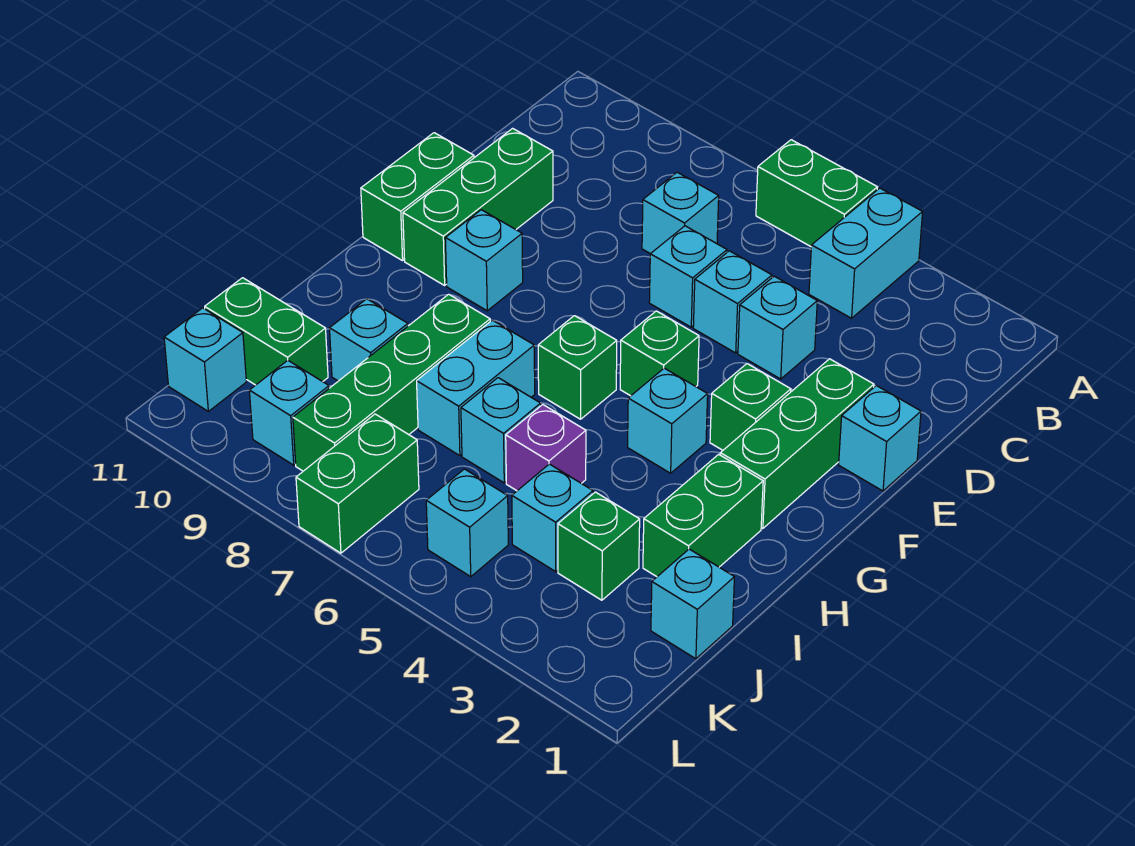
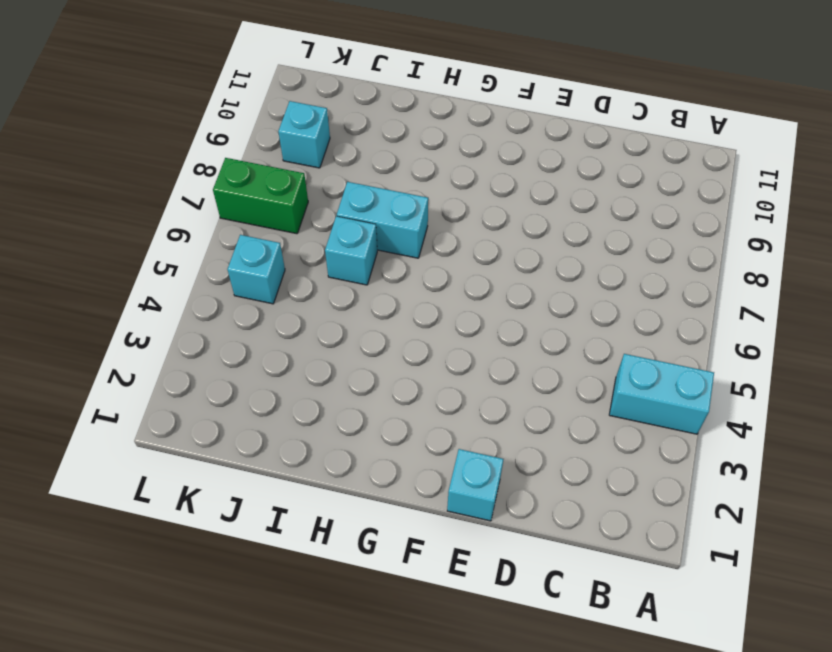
none -> green 1x2 brick [756,140,878,246]
none -> cyan 1x1 brick [642,172,719,254]
none -> cyan 1x1 brick [738,276,817,379]

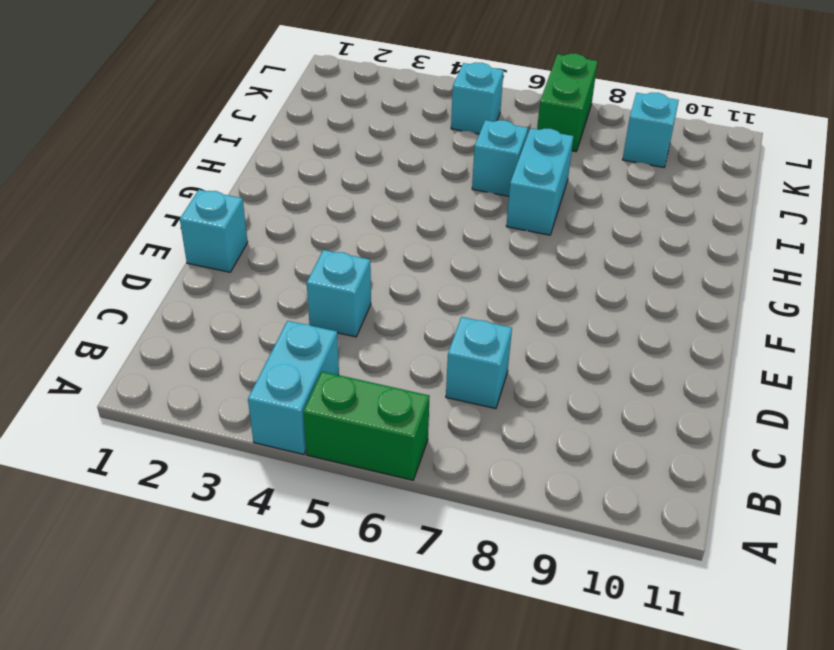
none -> cyan 1x1 brick [693,251,772,353]
none -> cyan 1x1 brick [649,226,727,327]
none -> green 1x3 brick [403,128,553,285]

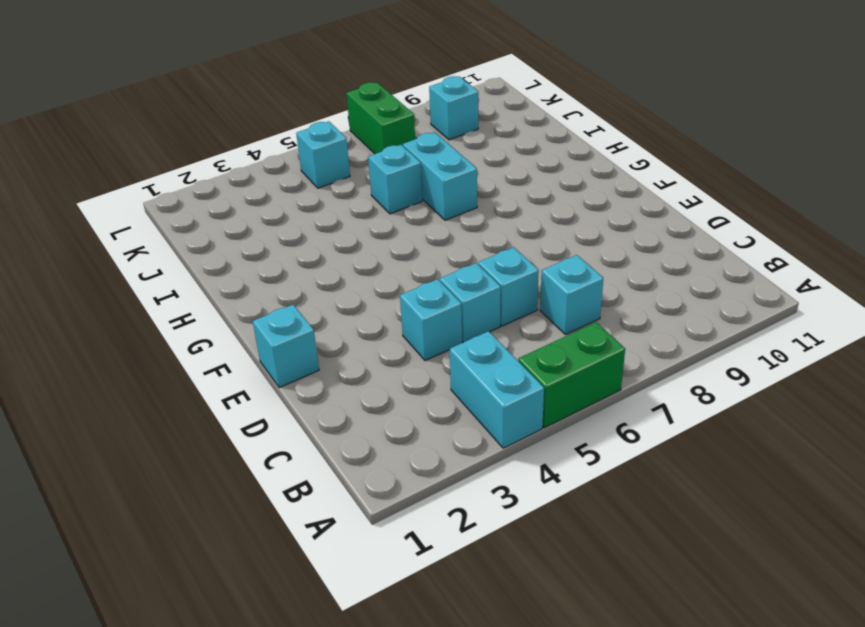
none -> green 1x3 brick [403,128,553,285]
none -> green 1x3 brick [720,359,874,529]
none -> green 1x2 brick [361,133,474,261]

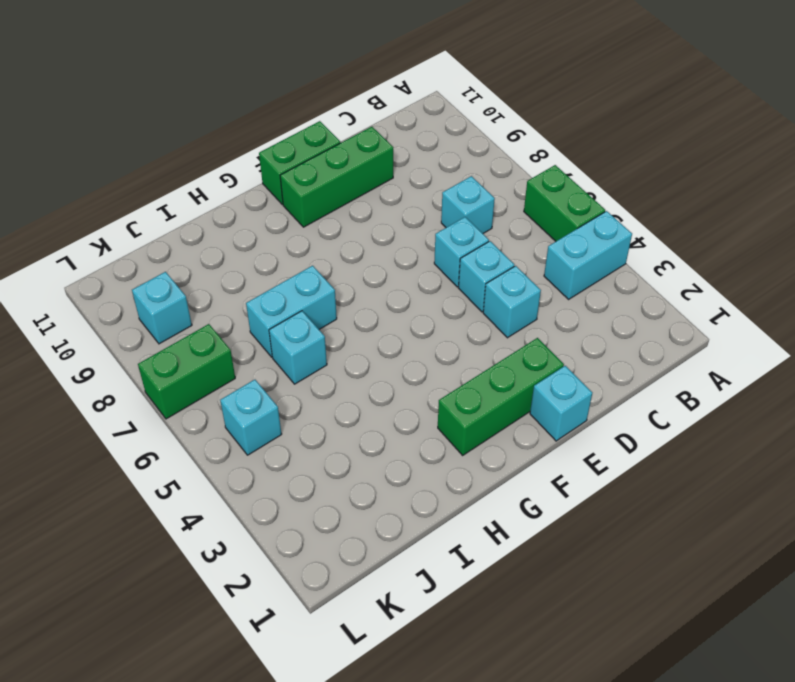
none -> green 1x1 brick [710,364,791,450]
none -> green 1x1 brick [620,311,699,396]
none -> cyan 1x1 brick [445,210,523,311]

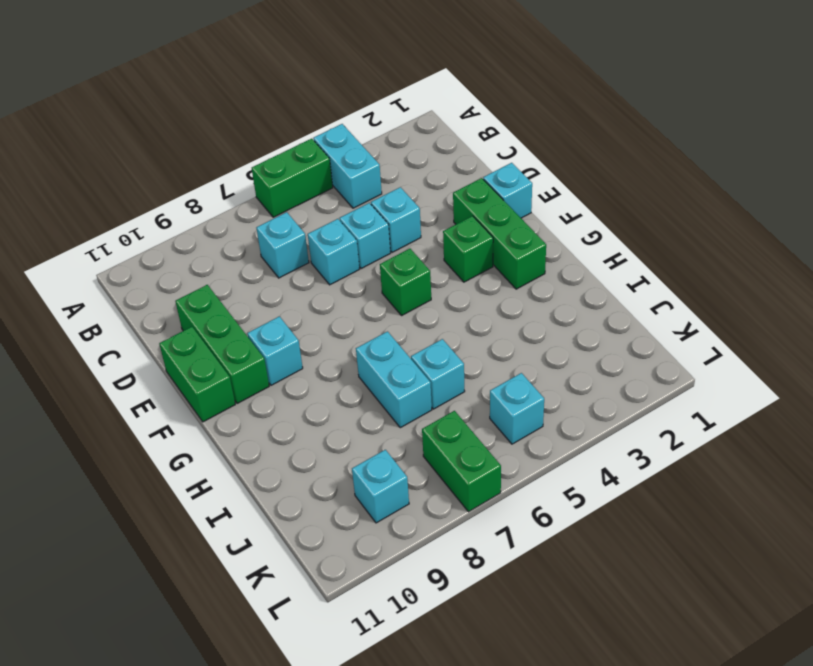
none -> cyan 1x1 brick [628,368,708,473]
none -> green 1x1 brick [538,316,617,419]
none -> green 1x2 brick [643,454,763,577]

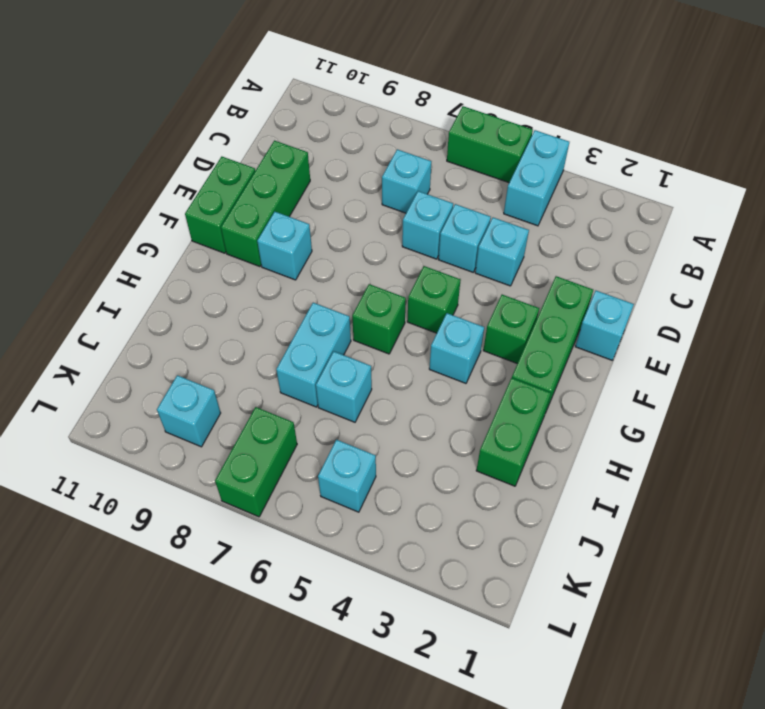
none -> green 1x4 brick [293,294,490,471]
none -> purple 1x1 brick [506,405,586,491]
none -> cyan 1x1 brick [330,299,408,381]

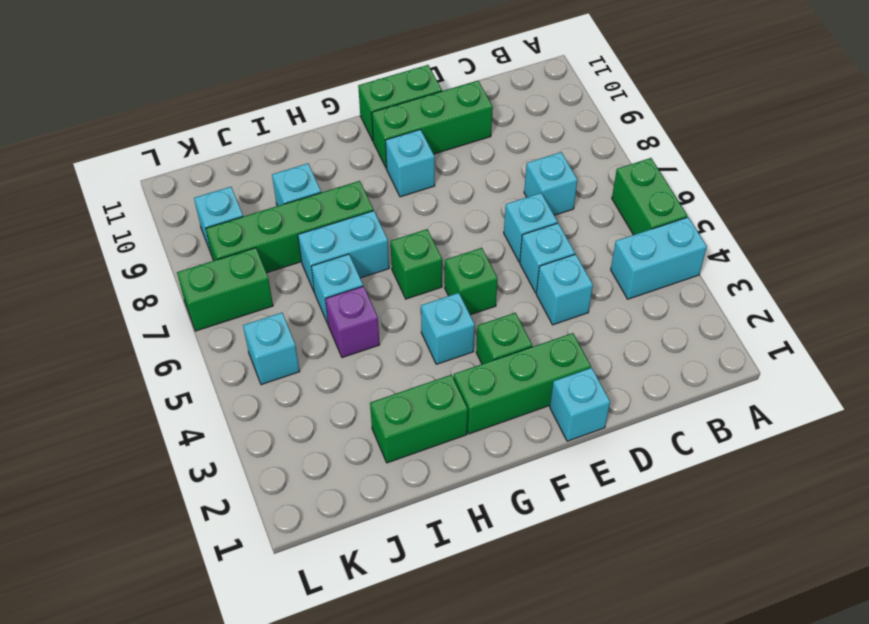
none -> cyan 1x1 brick [651,549,734,659]
none -> green 1x1 brick [558,492,640,600]
none -> cyan 1x1 brick [512,464,593,572]

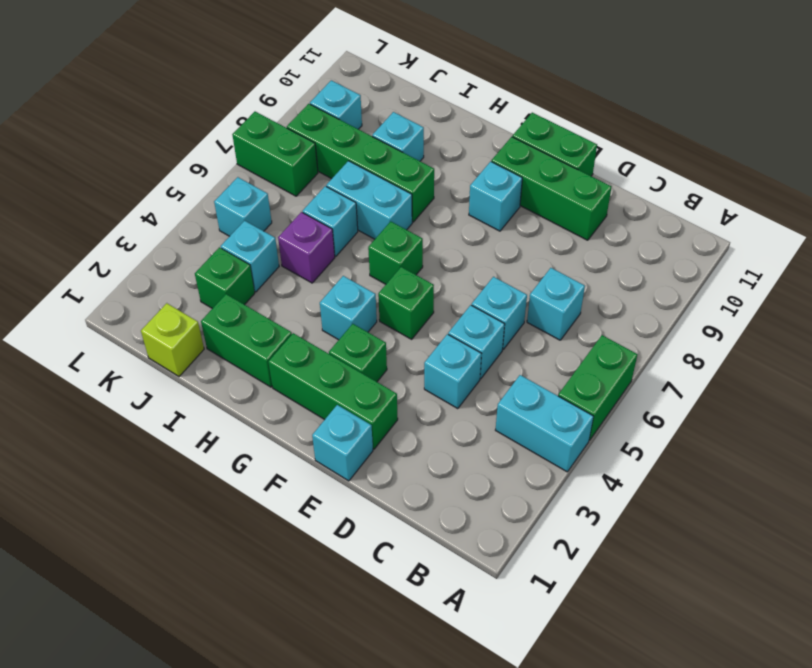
lime 1x1 brick [141,303,204,376] -> cyan 1x1 brick [651,549,734,659]
none -> green 1x2 brick [205,278,328,385]
none -> cyan 1x1 brick [164,308,246,411]

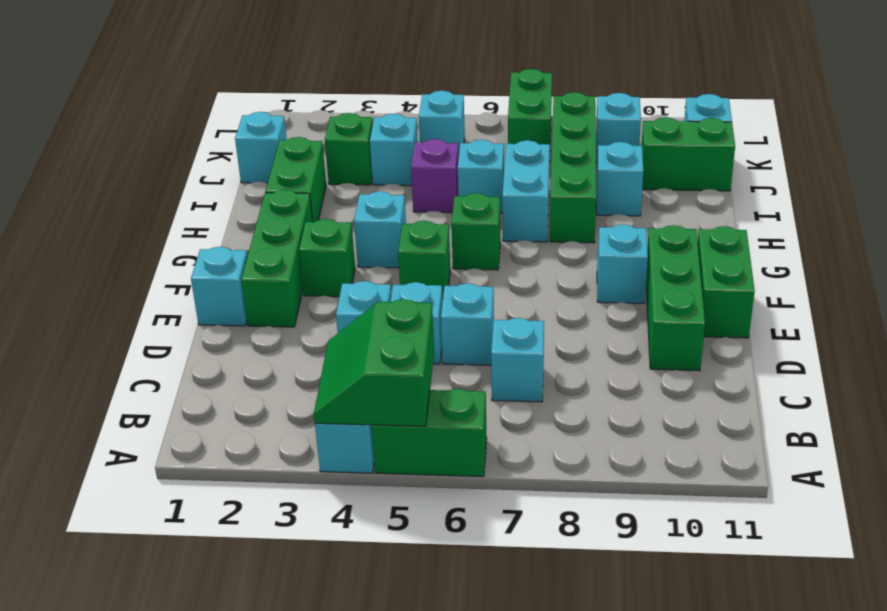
green 2x2 slope [314,299,434,426] -> none

